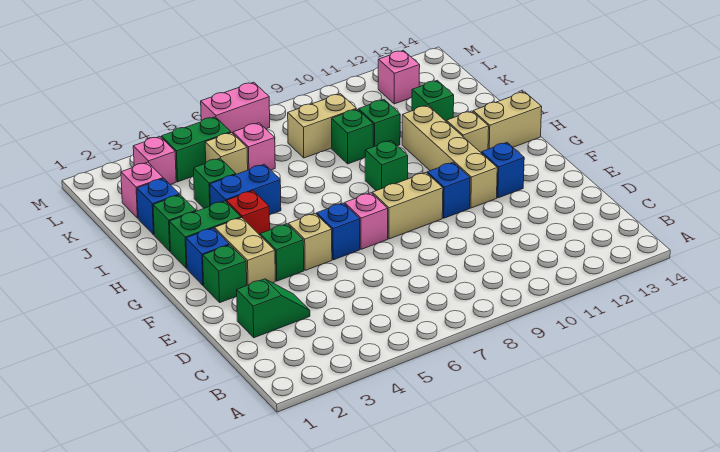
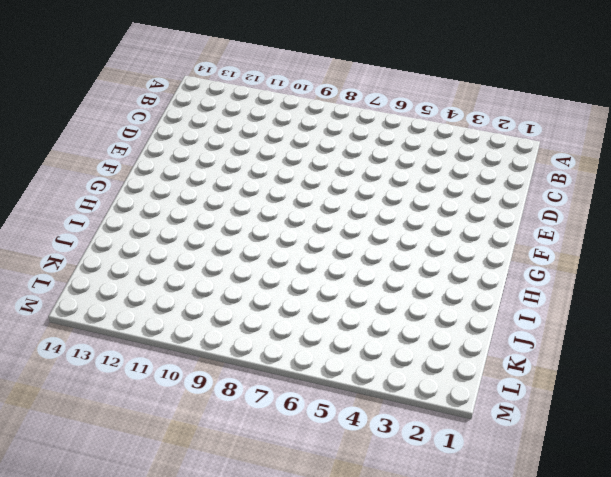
none -> green 1x2 slope [237,279,310,338]
none -> green 1x1 brick [203,245,247,302]
none -> tan 1x2 brick [215,218,275,285]
none -> green 1x1 brick [260,224,304,281]

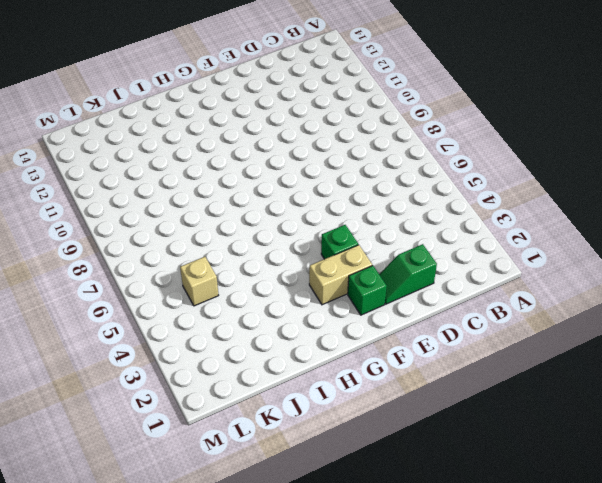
green 1x2 slope [379,244,437,304] -> green 1x2 slope turned to [237,279,310,338]
none -> tan 1x1 brick [288,214,332,270]
none -> blue 1x1 brick [317,203,360,260]
none -> pink 1x1 brick [345,193,388,249]
none -> tan 1x2 brick [372,173,443,239]

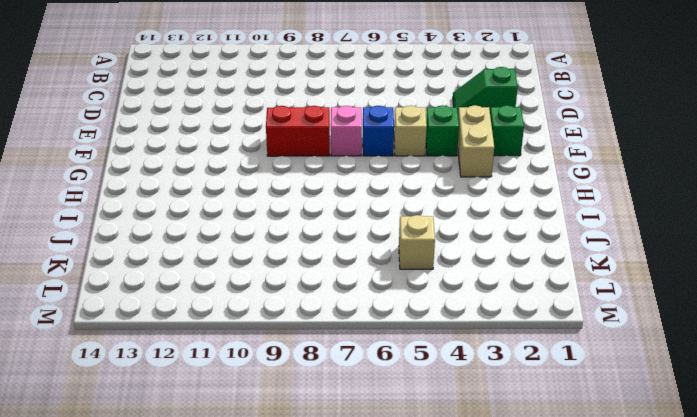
red 1x2 brick [266,106,330,156] -> tan 1x2 brick [372,173,443,239]
none -> blue 1x1 brick [427,162,470,218]
none -> tan 1x4 brick [402,105,497,208]
none -> blue 1x1 brick [482,143,524,198]
none -> blue 1x1 brick [186,228,229,285]

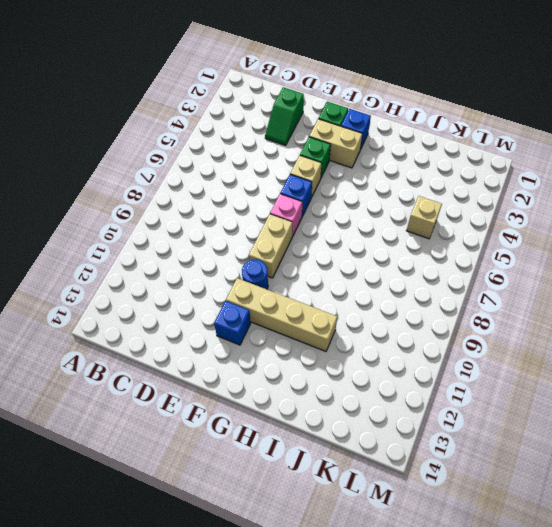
blue 1x1 round brick [242,260,268,289] -> blue 1x1 brick [427,162,470,218]
none -> green 1x2 brick [169,201,241,268]
none -> red 1x1 brick [226,191,270,235]
none -> green 1x1 brick [365,141,408,191]
none -> tan 1x1 brick [446,111,489,153]

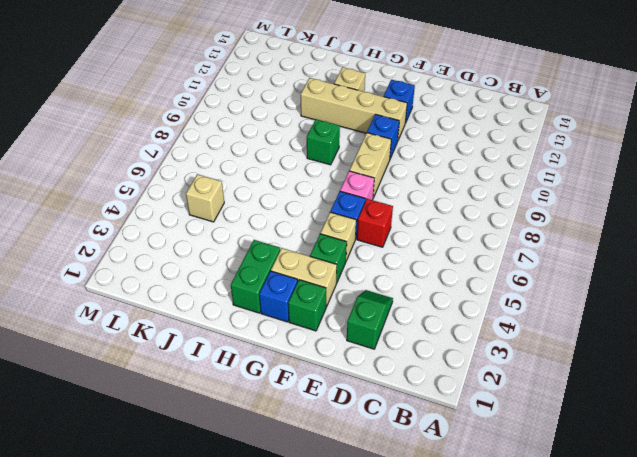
red 1x1 brick [357,199,393,247] -> red 1x1 brick moved to [226,191,270,235]
none -> tan 1x2 brick [473,92,542,149]
none -> green 1x1 brick [153,195,196,251]
none -> blue 1x2 brick [210,164,281,215]
none -> blue 1x1 brick [137,178,179,235]

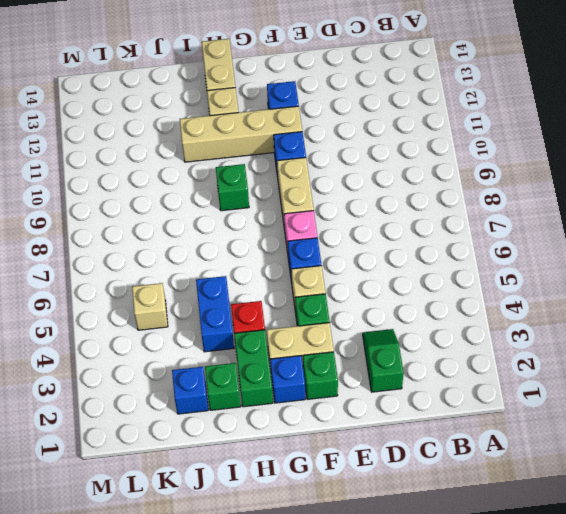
none -> green 1x1 brick [194,158,236,208]
none -> green 1x1 brick [332,109,373,164]
none -> green 1x1 brick [359,100,400,147]
none -> green 1x1 brick [412,80,454,121]

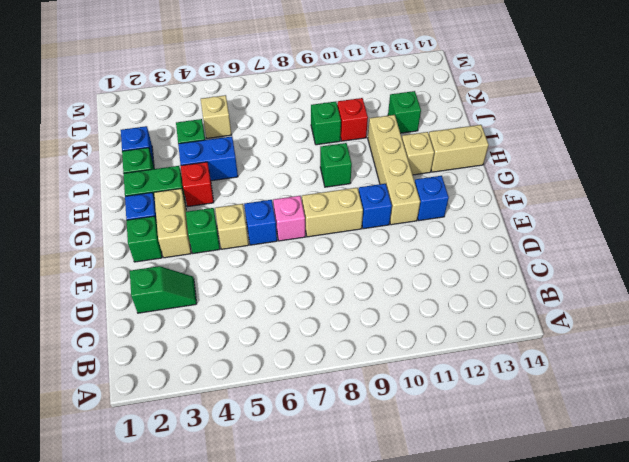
red 1x1 brick [337,98,368,141] -> green 1x1 brick [359,100,400,147]
none -> pink 1x1 brick [121,162,163,218]
none -> pink 1x1 brick [233,123,275,170]
none -> tan 1x2 brick [288,94,356,158]
none -> pink 1x1 brick [133,137,176,185]

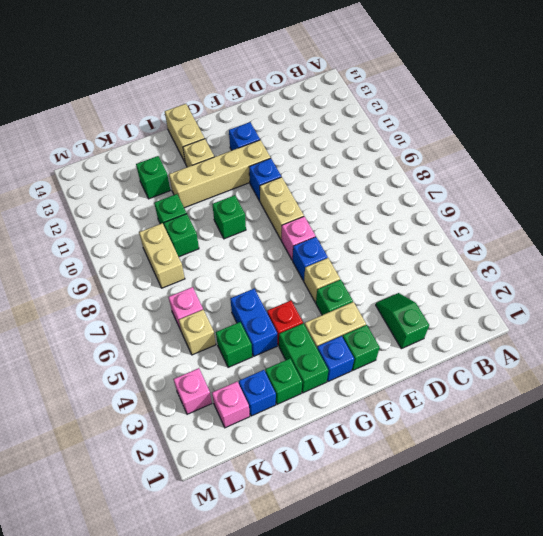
none -> green 1x2 brick [161,117,231,182]
none -> pink 1x1 brick [378,50,420,104]
none -> pink 1x2 brick [201,82,270,133]

